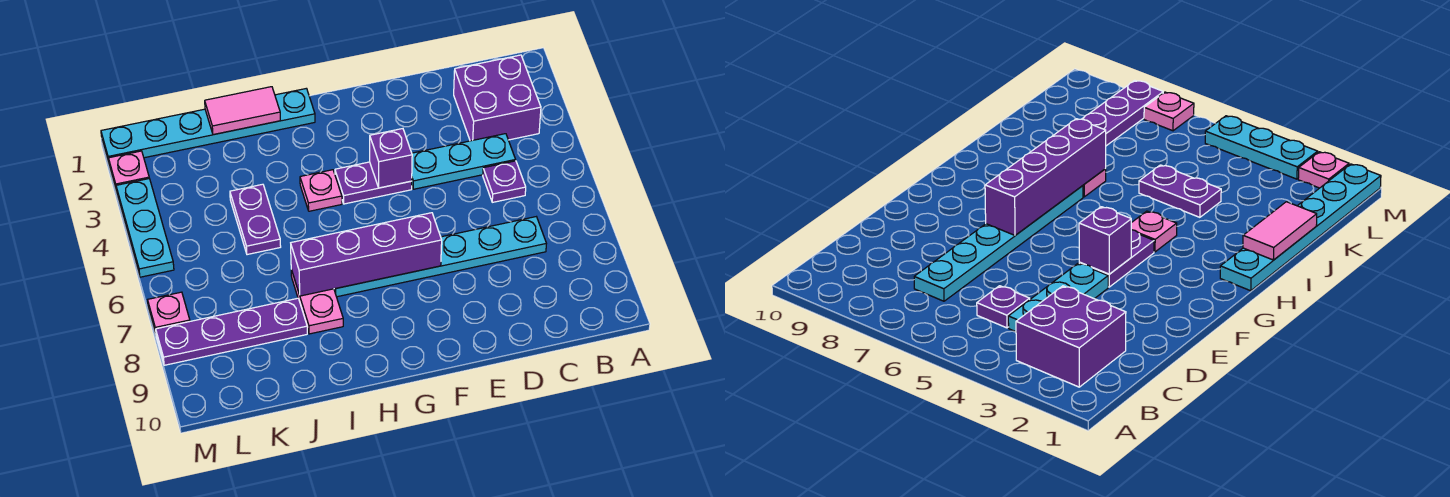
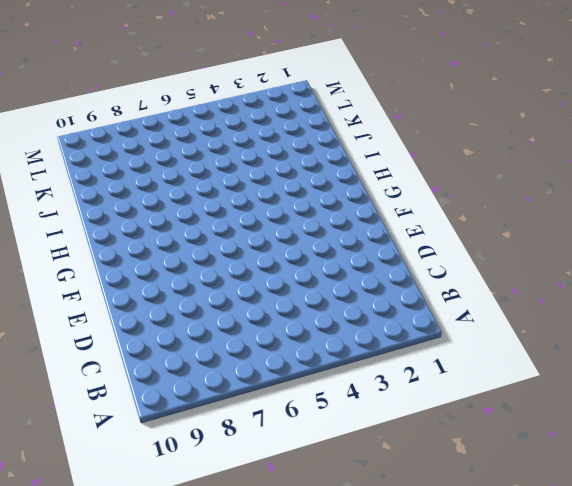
none -> purple 2x2 brick [454,55,541,141]
none -> cyan 1x3 plate [412,134,516,189]
none -> purple 1x1 plate [483,161,526,202]

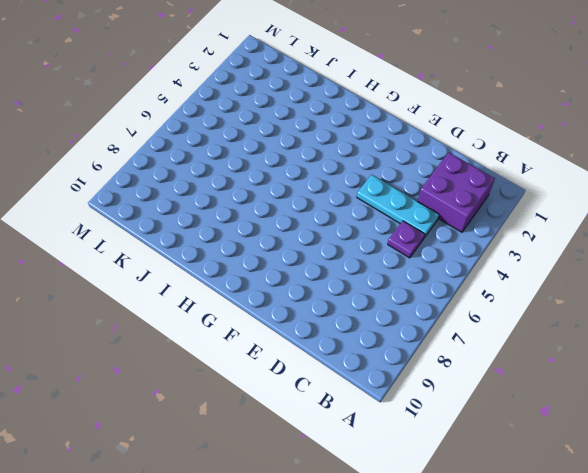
none -> cyan 1x6 plate [334,217,546,297]
none -> purple 1x2 plate [335,162,412,204]
none -> cyan 1x6 plate [101,88,315,163]

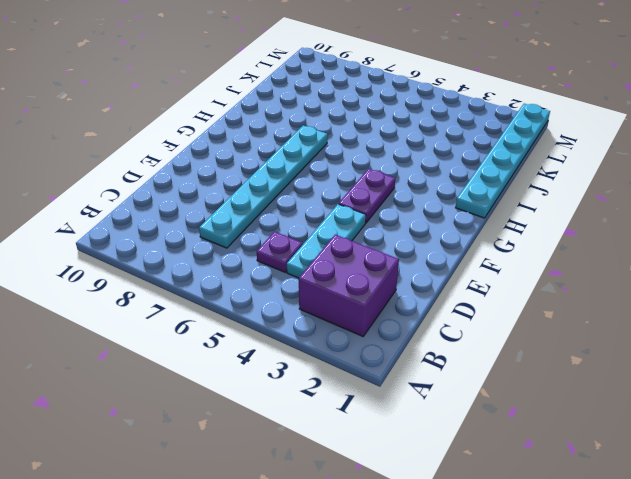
none -> pink 1x1 plate [300,170,342,211]
none -> pink 1x2 plate [291,270,343,334]
none -> purple 1x2 plate [230,184,281,255]

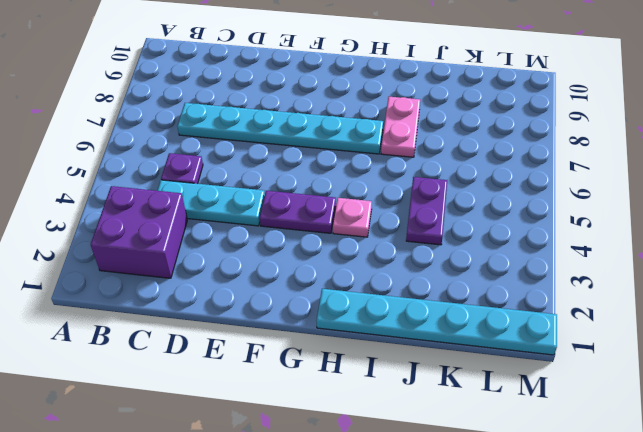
none -> purple 1x4 plate [156,298,307,365]
none -> pink 1x1 plate [108,151,149,192]
none -> cyan 1x3 plate [116,179,174,277]

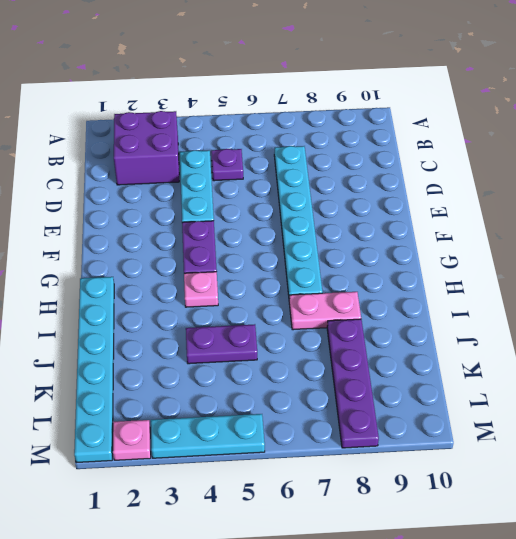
none -> pink 1x1 plate [148,292,190,334]
none -> purple 1x1 brick [370,129,412,188]
none -> purple 1x4 brick [291,213,442,296]

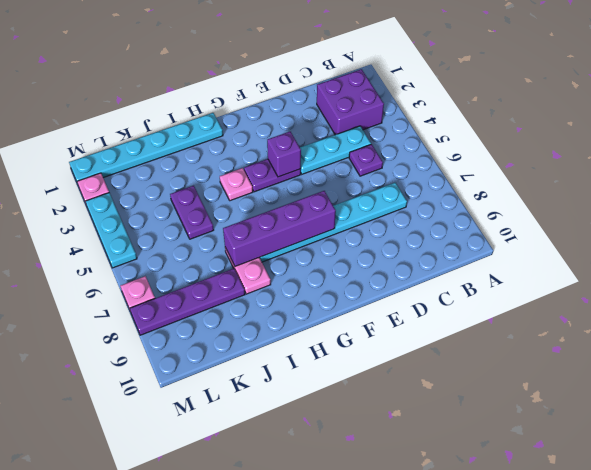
none -> pink 1x2 tile [205,87,280,135]

